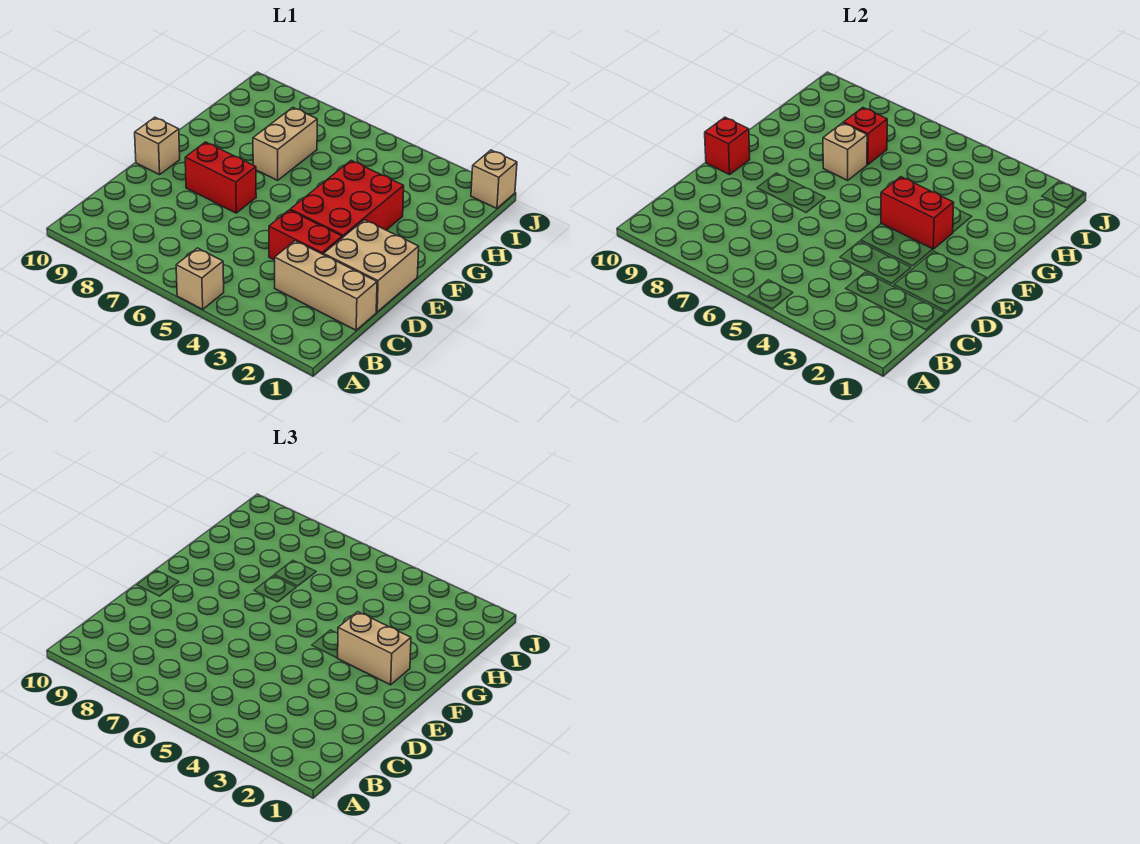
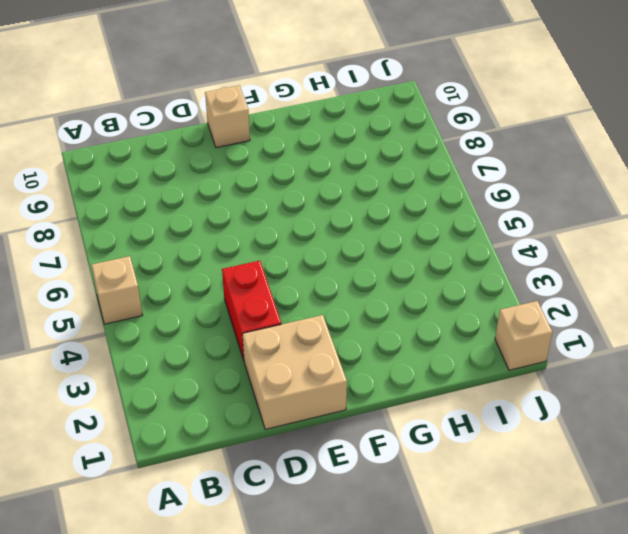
none -> tan 1x3 brick [275,241,377,330]
none -> red 2x3 brick [290,160,404,238]
none -> red 1x2 brick [185,142,256,213]

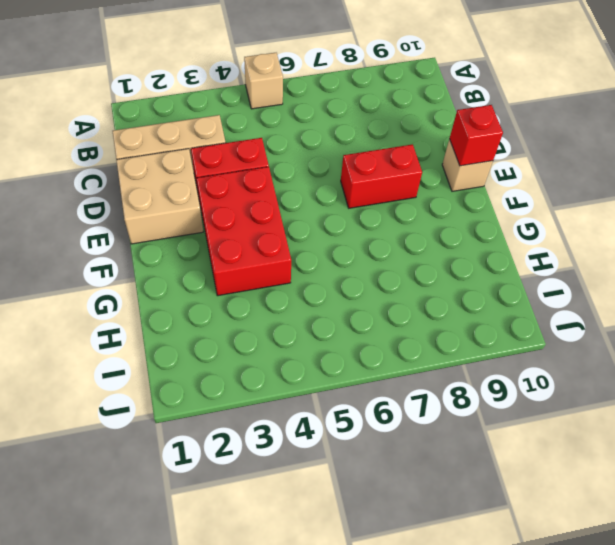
none -> tan 1x2 brick [253,108,317,180]
none -> tan 1x1 brick [471,150,517,208]
none -> red 1x2 brick [881,177,954,249]

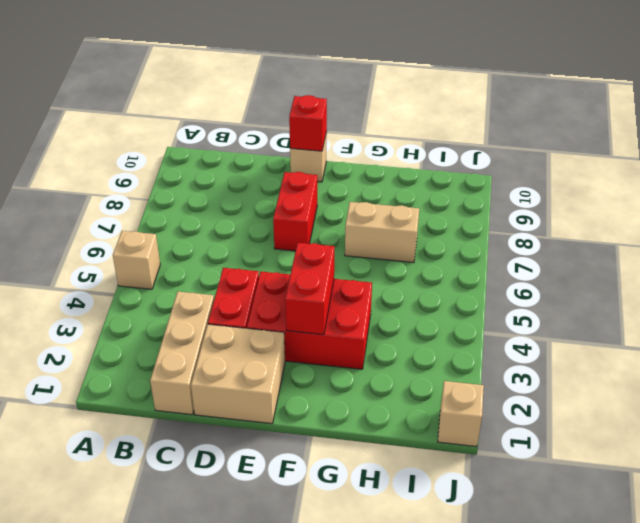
none -> tan 1x1 brick [823,123,867,180]
none -> red 1x1 brick [844,108,887,164]
none -> tan 1x2 brick [338,612,411,685]

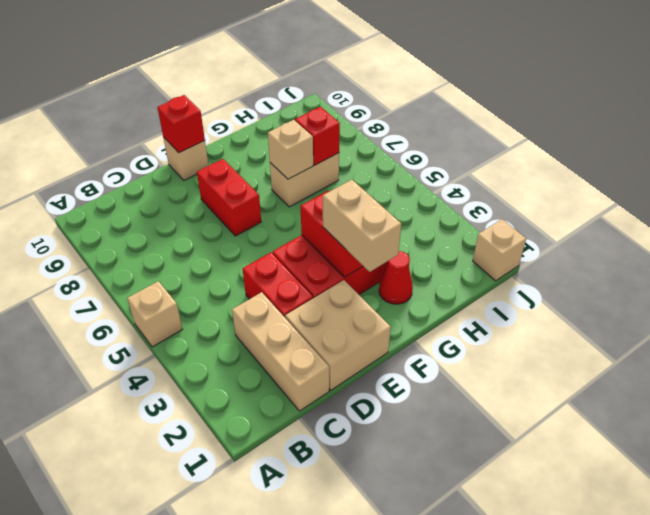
red 1x1 cone [379,251,413,304] -> none

